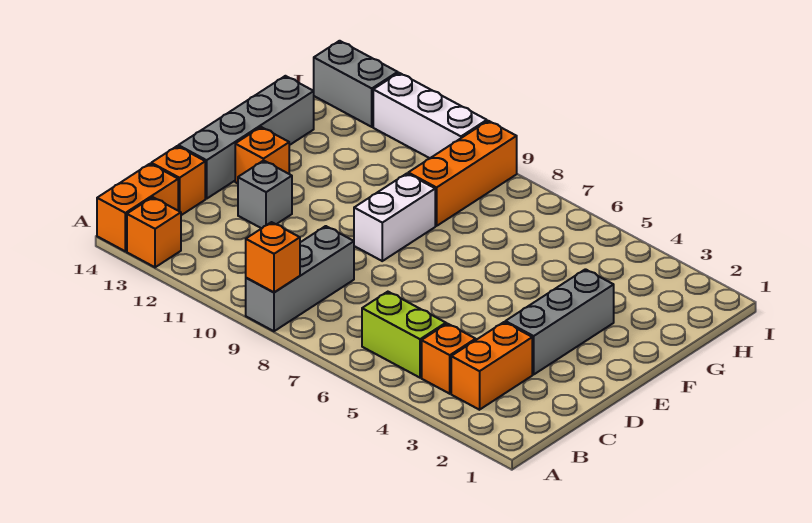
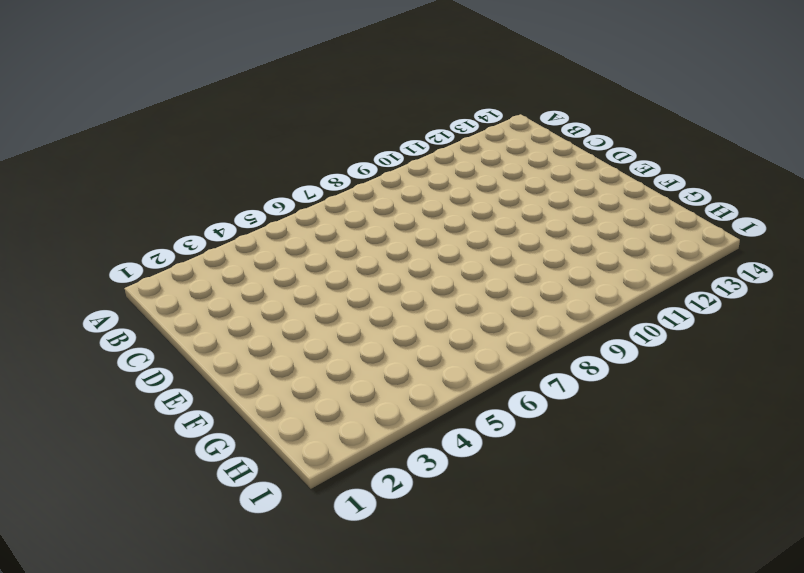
none -> grey 1x3 brick [246,226,354,331]
none -> orange 1x1 brick [127,197,181,267]
none -> orange 1x2 brick [97,164,178,251]

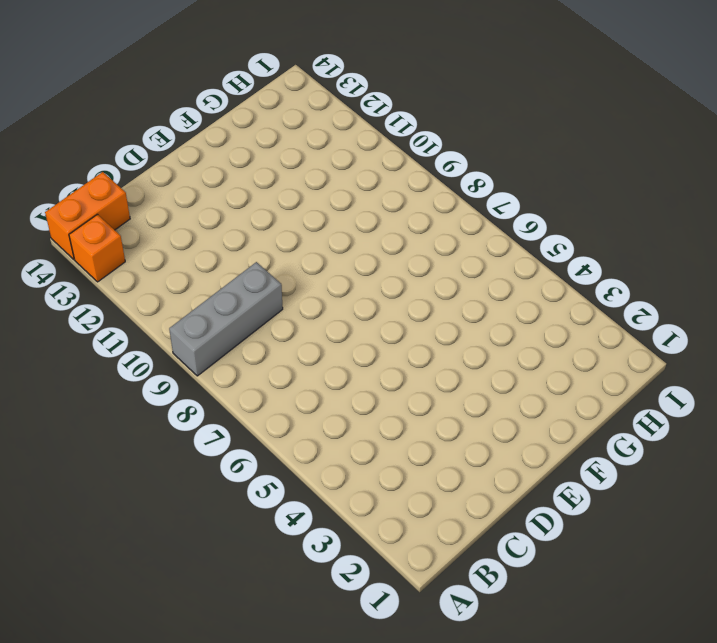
none -> orange 1x2 brick [451,322,532,410]
none -> orange 1x1 brick [422,324,476,394]
none -> lime 1x2 brick [362,292,446,378]

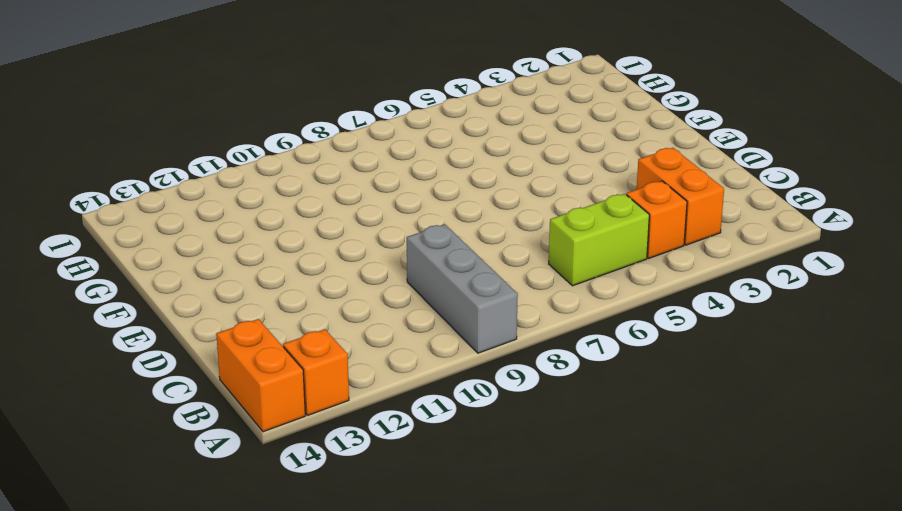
none -> orange 1x1 brick [151,146,205,215]
none -> grey 1x3 brick [505,269,614,374]
none -> grey 1x1 brick [238,160,292,228]

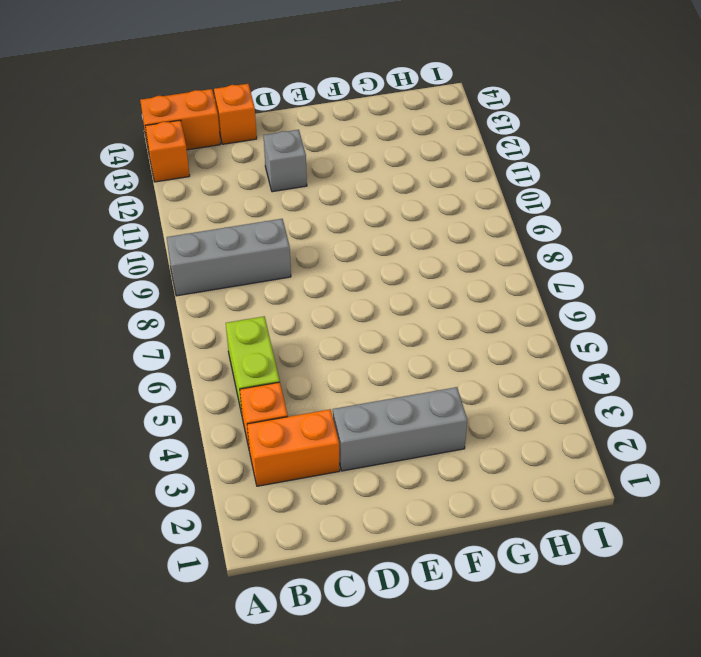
none -> grey 1x4 brick [178,76,314,199]
none -> white 1x2 brick [354,174,435,261]
none -> orange 1x1 brick [235,127,289,183]

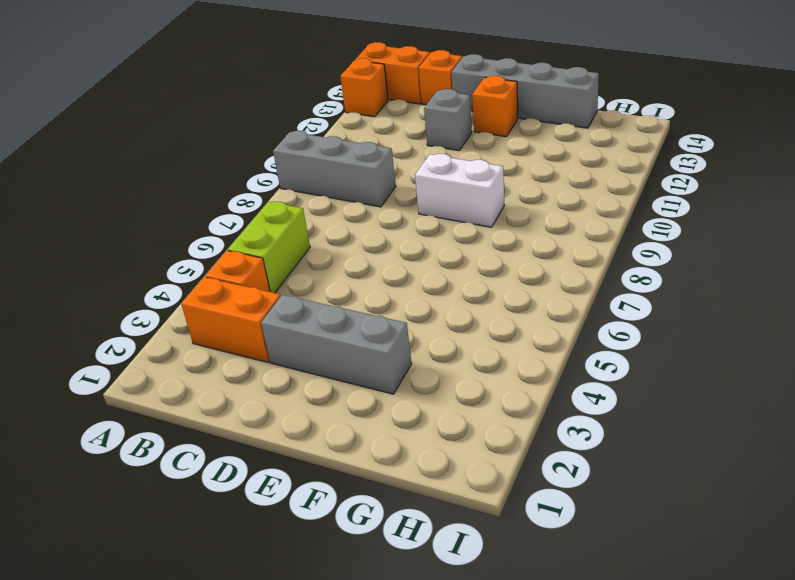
none -> orange 1x3 brick [408,121,517,226]
none -> white 1x3 brick [373,73,487,158]
none -> grey 1x2 brick [314,41,398,127]

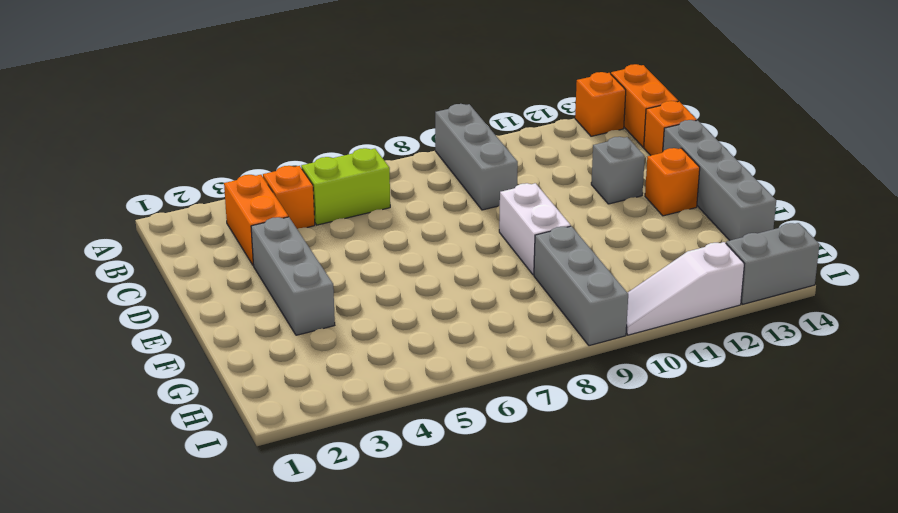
grey 1x3 brick [534,226,628,346] -> orange 1x3 brick [408,121,517,226]
white 1x3 slope [626,242,744,335] -> white 1x3 brick [373,73,487,158]
none -> orange 1x1 brick [246,222,300,292]

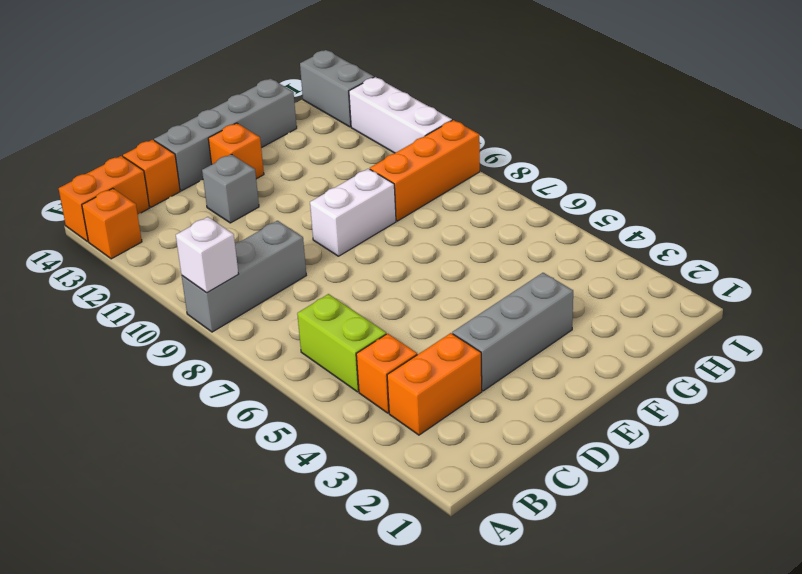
white 1x1 brick [176,217,238,293] -> orange 1x1 brick [246,222,300,292]

